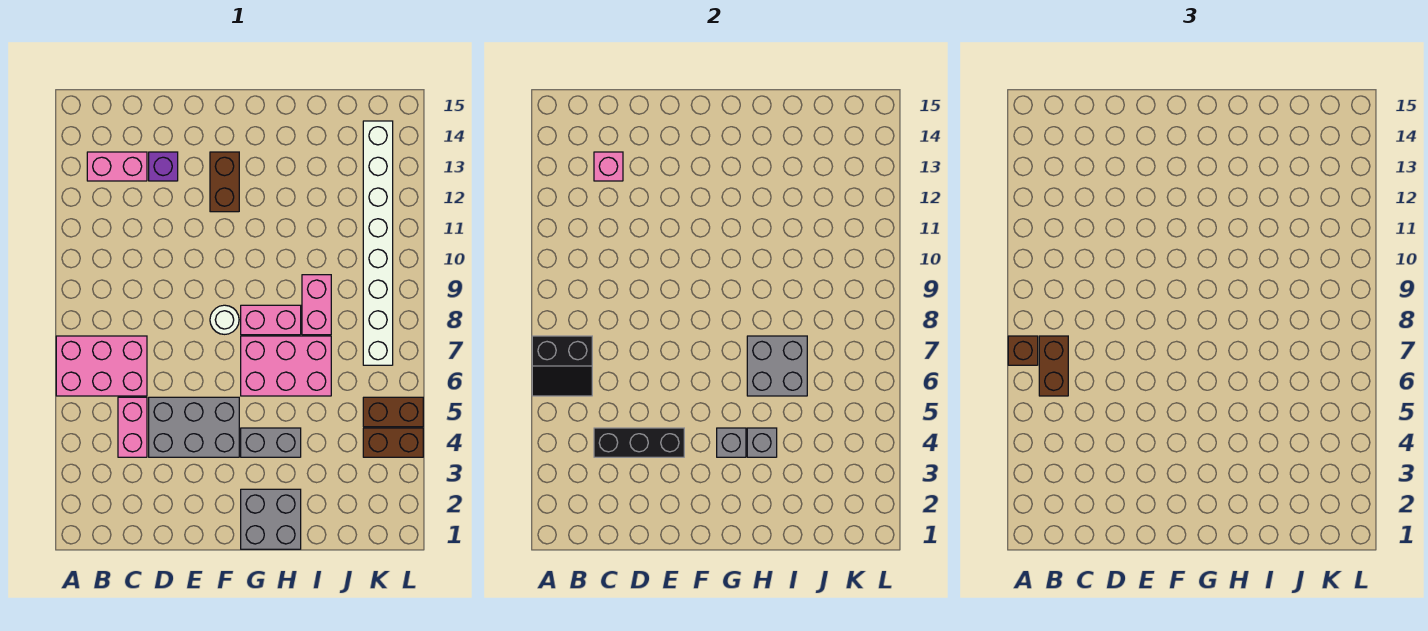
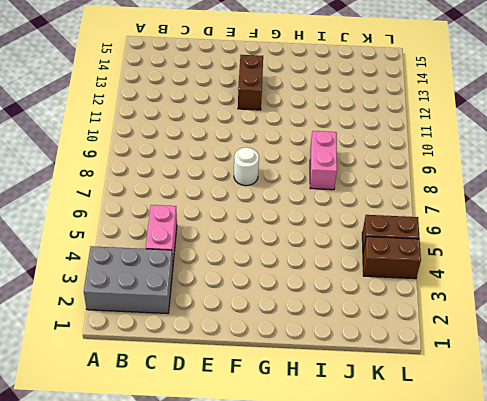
grey 2x3 brick [84,246,173,314] -> grey 2x3 brick moved to [149,397,239,457]
none -> pink 2x3 brick [56,336,147,396]
none -> pink 1x2 brick [87,152,147,181]
none -> purple 1x1 brick [149,152,178,181]

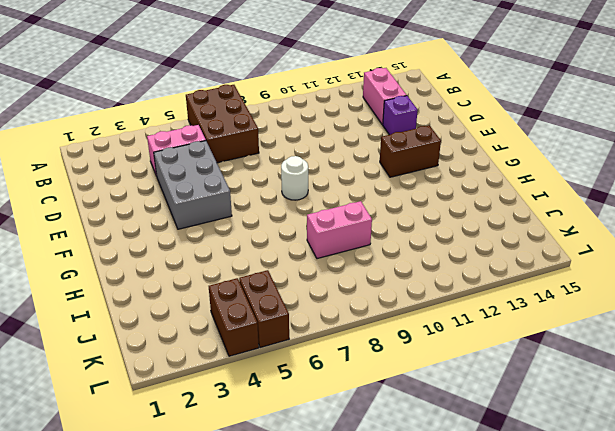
brown 2x3 brick [186,85,259,163] -> pink 2x3 brick [56,336,147,396]
none -> grey 2x2 brick [241,489,301,549]
none -> grey 1x2 brick [241,428,301,457]
none -> pink 2x3 brick [241,336,331,396]

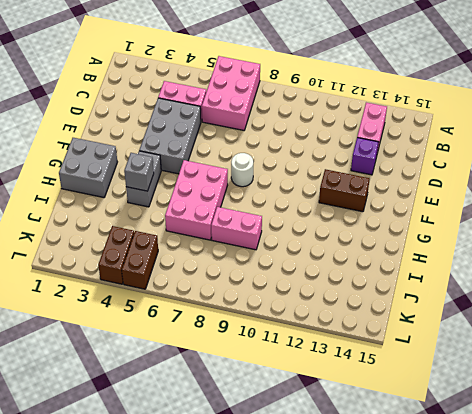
none -> pink 1x2 brick [241,305,301,335]
none -> white 1x8 brick [363,121,393,365]
none -> black 2x2 slope [532,336,592,396]

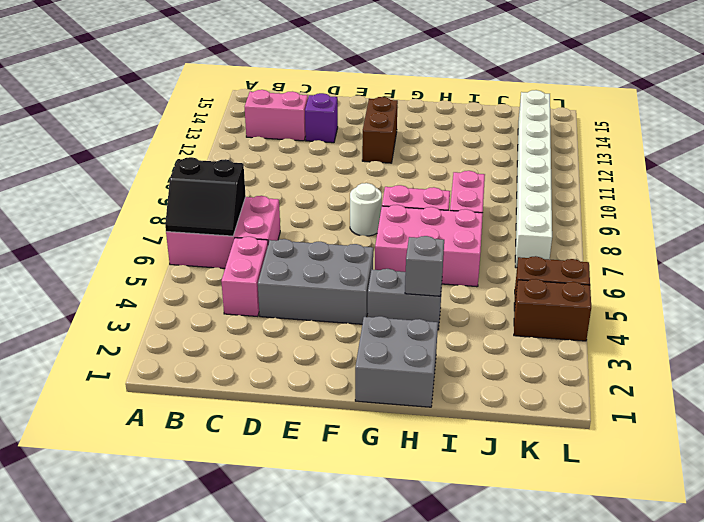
none -> black 1x3 brick [594,428,684,457]
none -> pink 1x1 brick [594,152,623,181]
none -> grey 1x1 brick [717,428,746,457]

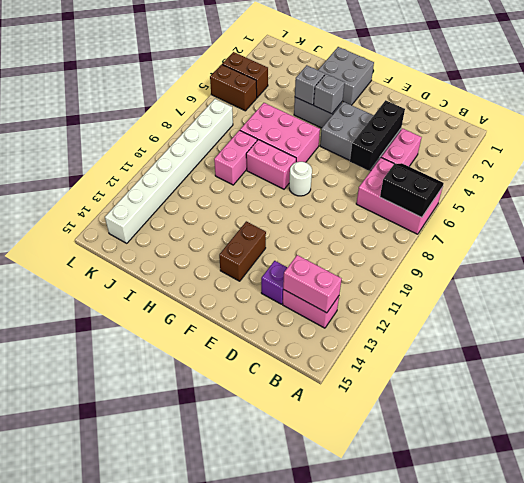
pink 1x2 brick [283,255,342,313] -> pink 1x1 brick [594,152,623,181]
black 1x3 brick [350,100,405,171] -> black 1x3 brick turned to [594,428,684,457]
none -> grey 2x2 brick [747,336,807,396]
none -> brown 1x1 brick [1008,336,1038,365]
none -> brown 1x2 brick [1039,336,1068,396]

